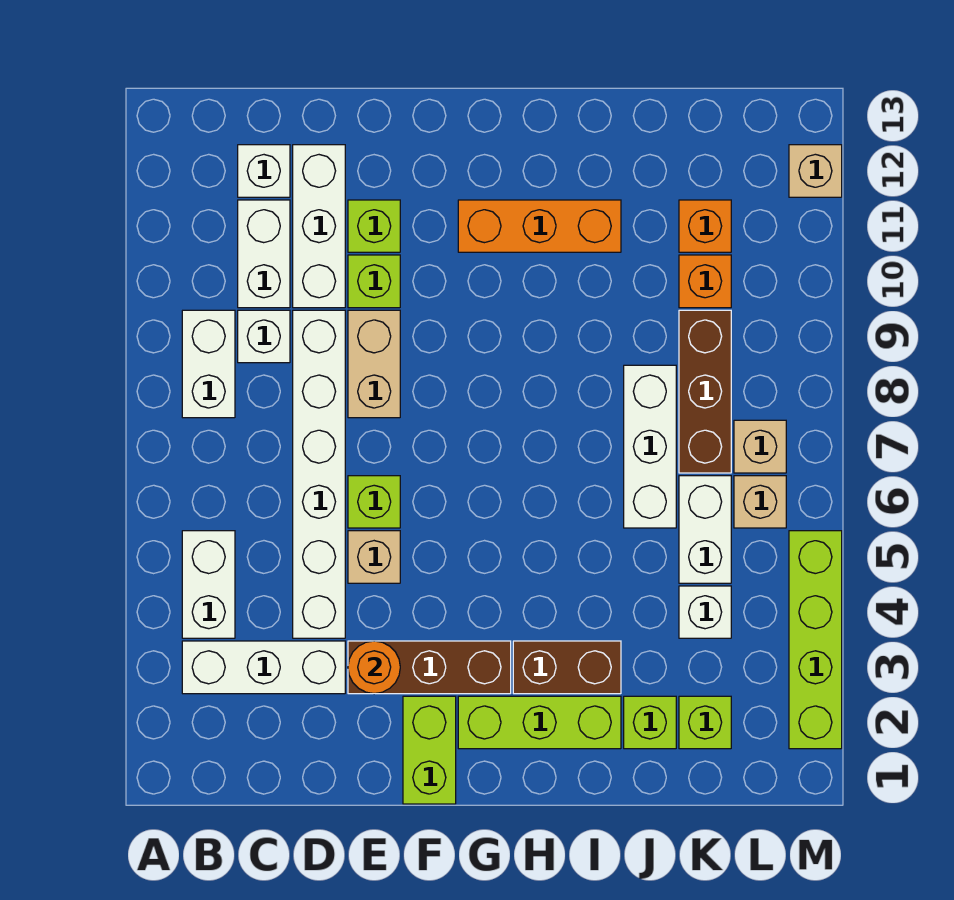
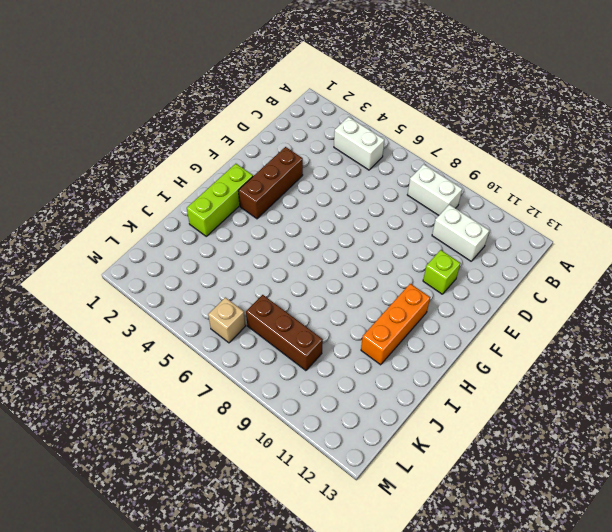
none -> white 1x3 brick [182,641,345,694]
none -> white 1x1 brick [238,310,290,363]
none -> white 1x1 brick [238,145,290,197]
none -> white 1x6 brick [293,310,345,638]

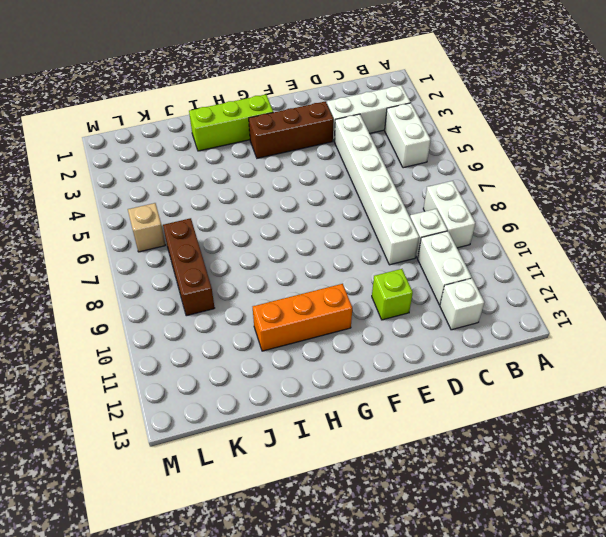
none -> white 1x3 brick [293,145,345,308]
none -> tan 1x1 brick [348,531,400,583]
none -> lime 1x1 brick [348,476,400,528]
none -> tan 1x2 brick [348,310,400,418]

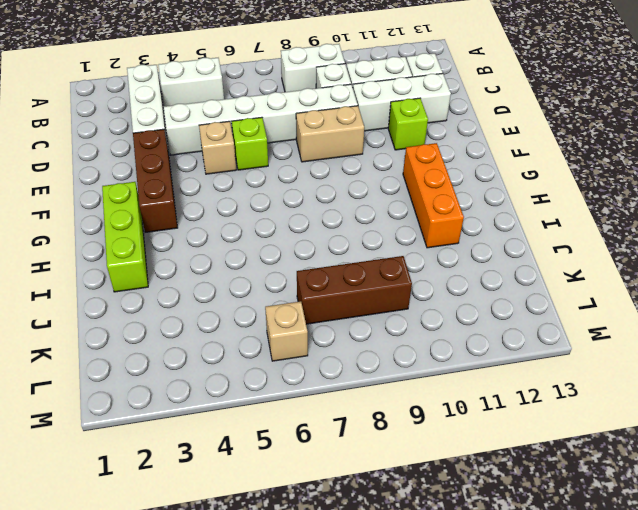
none -> lime 1x1 brick [348,255,400,308]
none -> lime 1x2 brick [403,696,456,804]
none -> brown 1x2 brick [513,641,621,694]
none -> lime 1x1 brick [624,696,676,749]

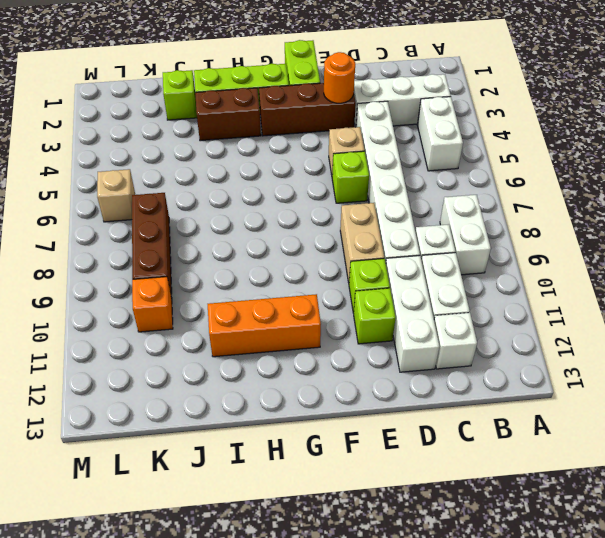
none -> white 1x3 brick [624,365,676,528]
none -> lime 1x1 brick [679,696,731,749]
none -> white 1x1 brick [679,586,731,638]
none -> white 1x2 brick [679,476,731,583]

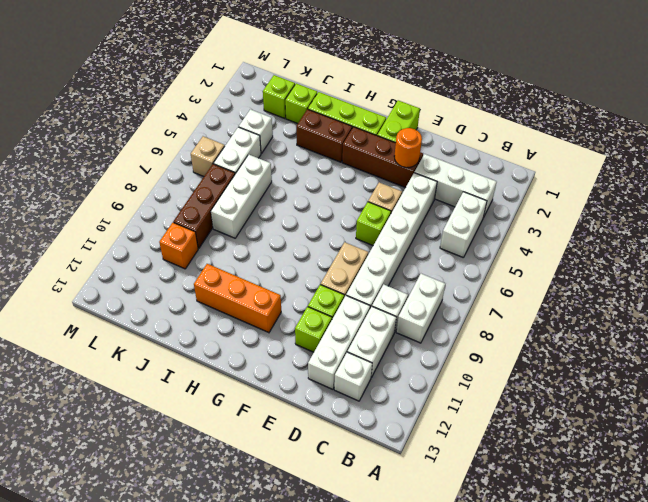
none -> orange 1x1 brick [679,200,731,252]
none -> tan 1x1 brick [734,420,786,473]
none -> lime 1x4 brick [789,531,842,749]
none -> tan 1x1 brick [789,145,842,197]

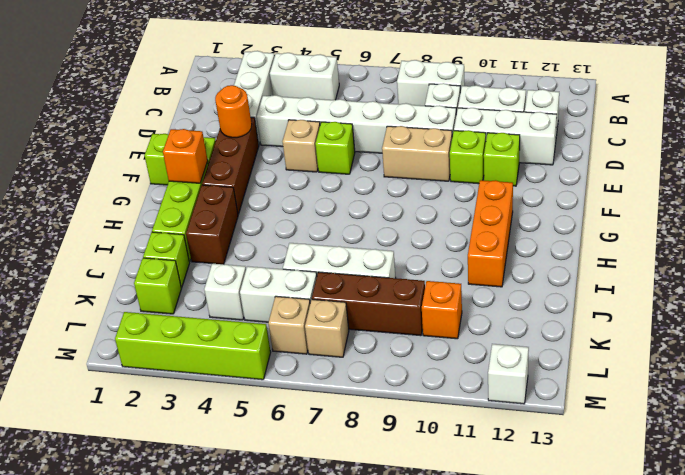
orange 1x1 brick [163,129,208,183] -> orange 1x1 brick moved to [679,200,731,252]
white 1x1 brick [488,344,529,404] -> tan 1x1 brick [789,145,842,197]

